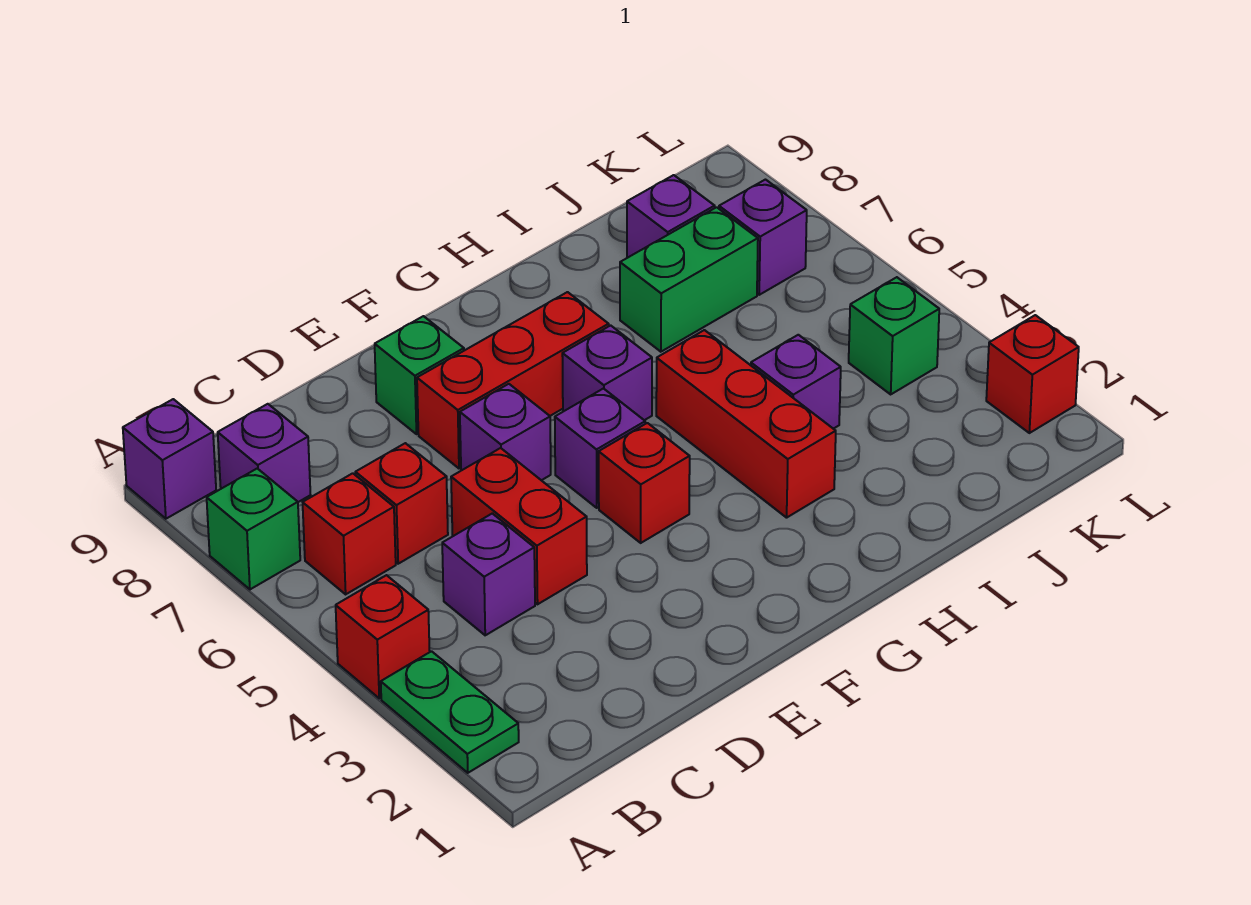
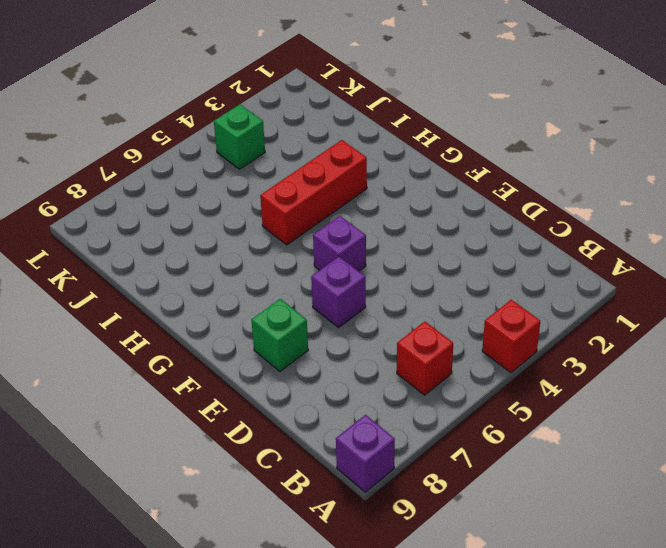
none -> green 1x2 plate [381,651,519,773]
none -> green 1x1 brick [207,468,300,589]
none -> purple 1x1 brick [218,404,310,502]

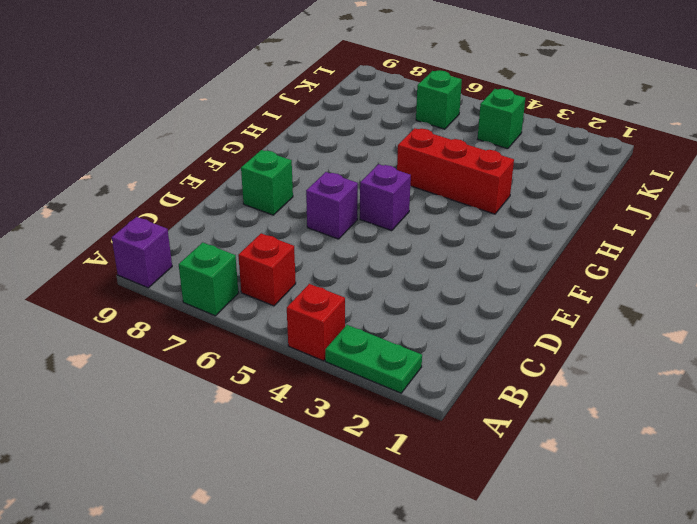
green 1x1 brick [416,70,462,129] -> none
none -> purple 1x1 brick [218,404,310,502]
none -> purple 1x1 brick [442,513,535,635]
none -> red 1x1 brick [355,443,448,564]

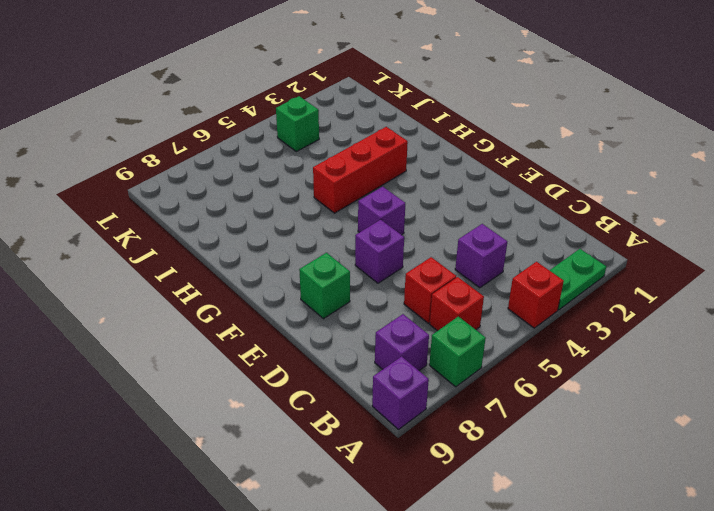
none -> red 1x2 brick [451,448,587,604]
none -> red 1x3 brick [417,292,609,468]
none -> red 1x1 brick [599,423,690,543]

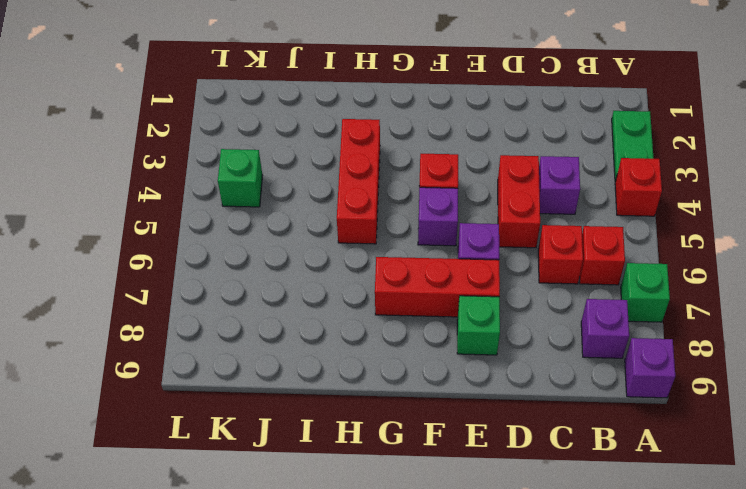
none -> purple 1x1 brick [562,325,652,420]
none -> purple 1x1 brick [751,335,841,429]
none -> green 1x2 brick [620,207,758,352]

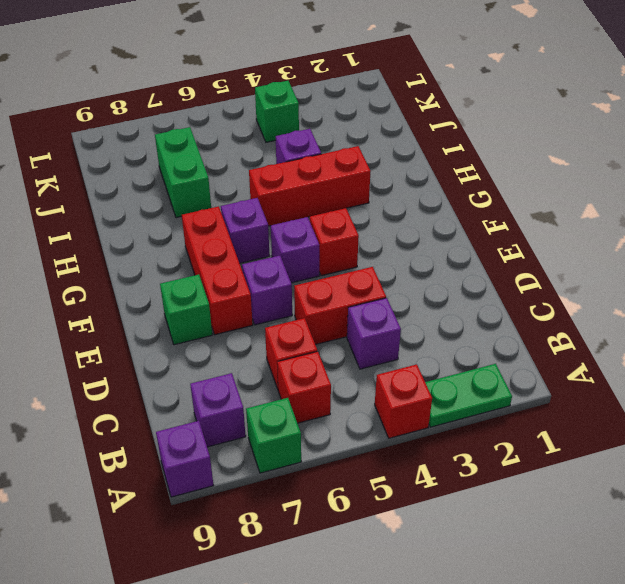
none -> purple 1x1 brick [627,175,715,258]
none -> purple 1x1 brick [719,180,807,295]
none -> red 1x1 brick [986,315,1079,433]

